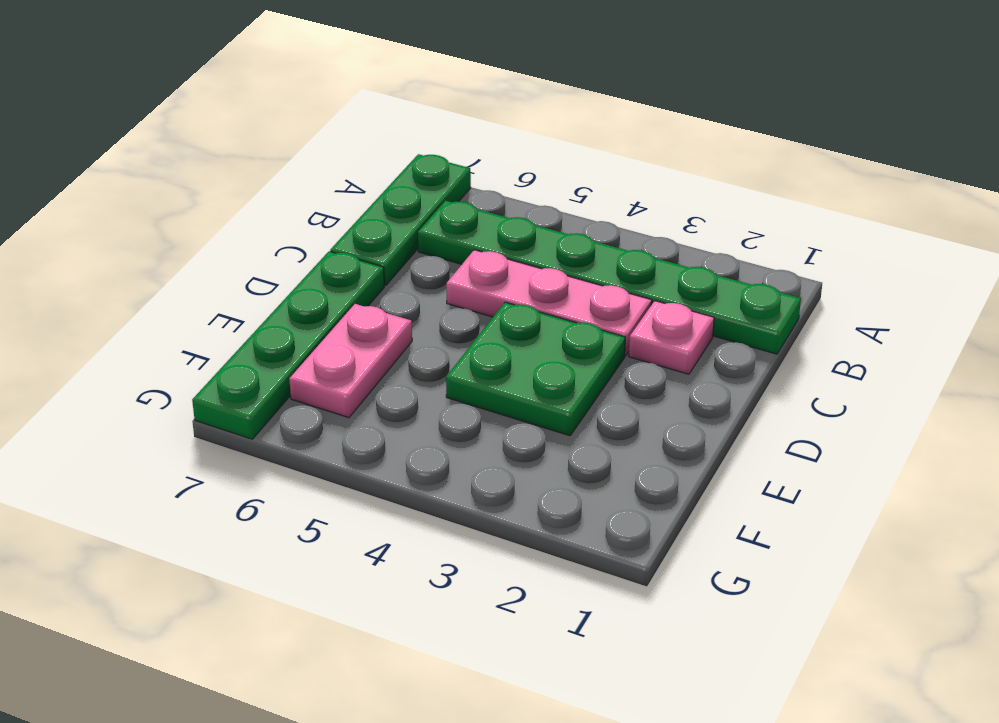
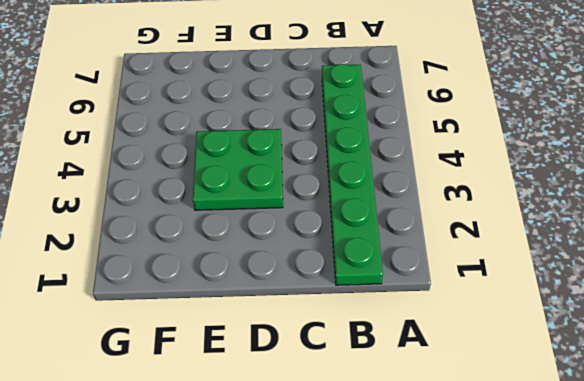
none -> green 1x3 plate [330,154,471,286]
none -> pink 1x1 plate [629,301,714,374]

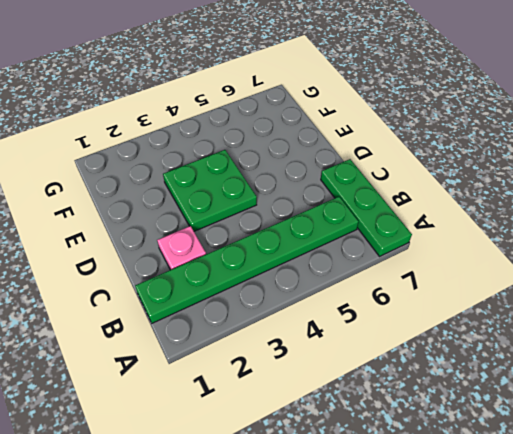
none -> pink 1x3 plate [446,250,652,356]
none -> green 1x4 plate [192,251,384,439]

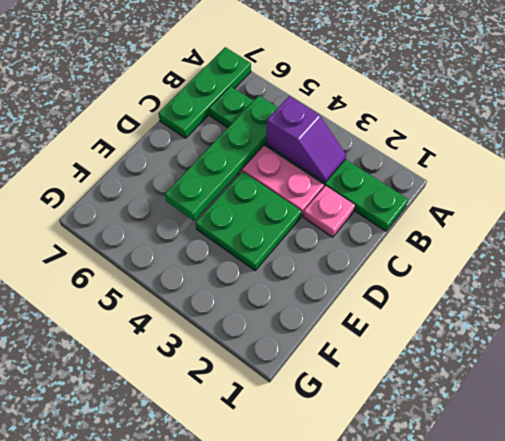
purple 1x2 slope [266,96,346,183] -> none
green 1x4 plate [165,96,278,221] -> green 1x4 plate moved to [192,251,384,439]
none -> pink 1x2 plate [289,304,412,418]

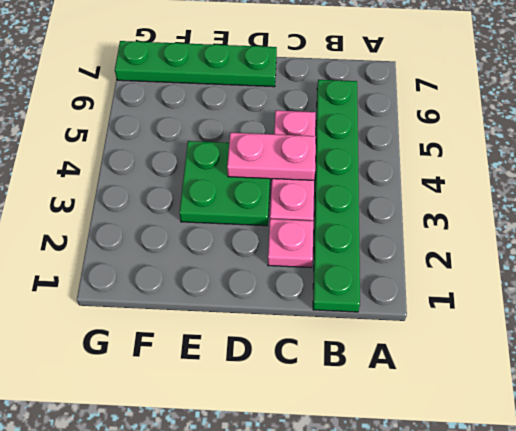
pink 1x2 plate [227,133,316,180] -> pink 1x2 plate moved to [289,304,412,418]
none -> green 1x3 plate [330,154,471,286]

